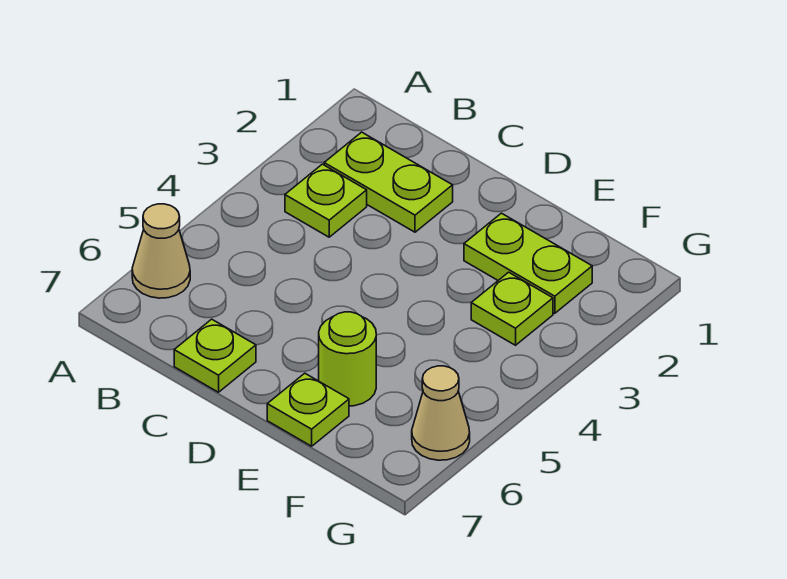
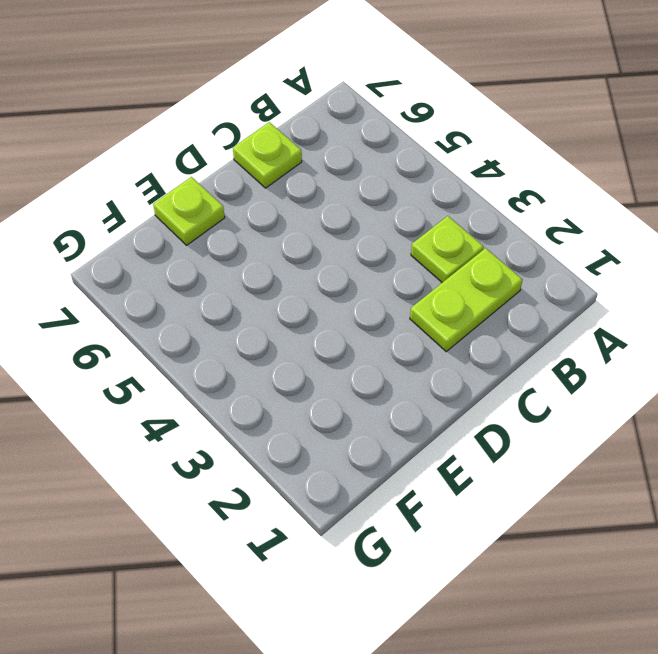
none -> tan 1x1 cone [132,204,190,298]
none -> lime 1x2 plate [464,213,592,313]

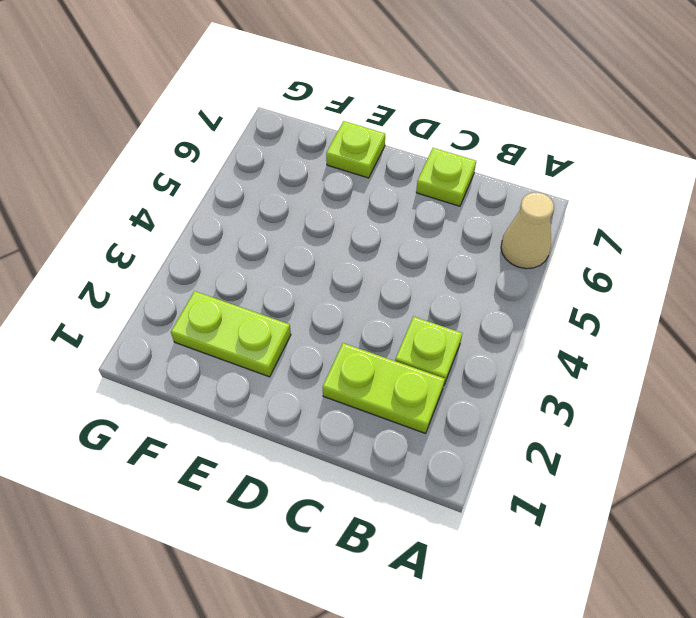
none -> lime 1x1 round brick [319,312,376,406]
none -> lime 1x1 plate [471,272,553,345]

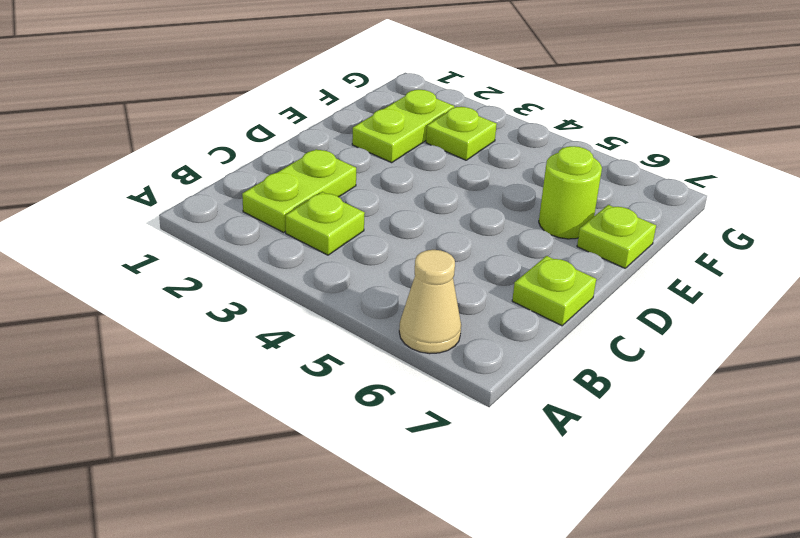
none -> tan 1x1 cone [412,366,470,460]

